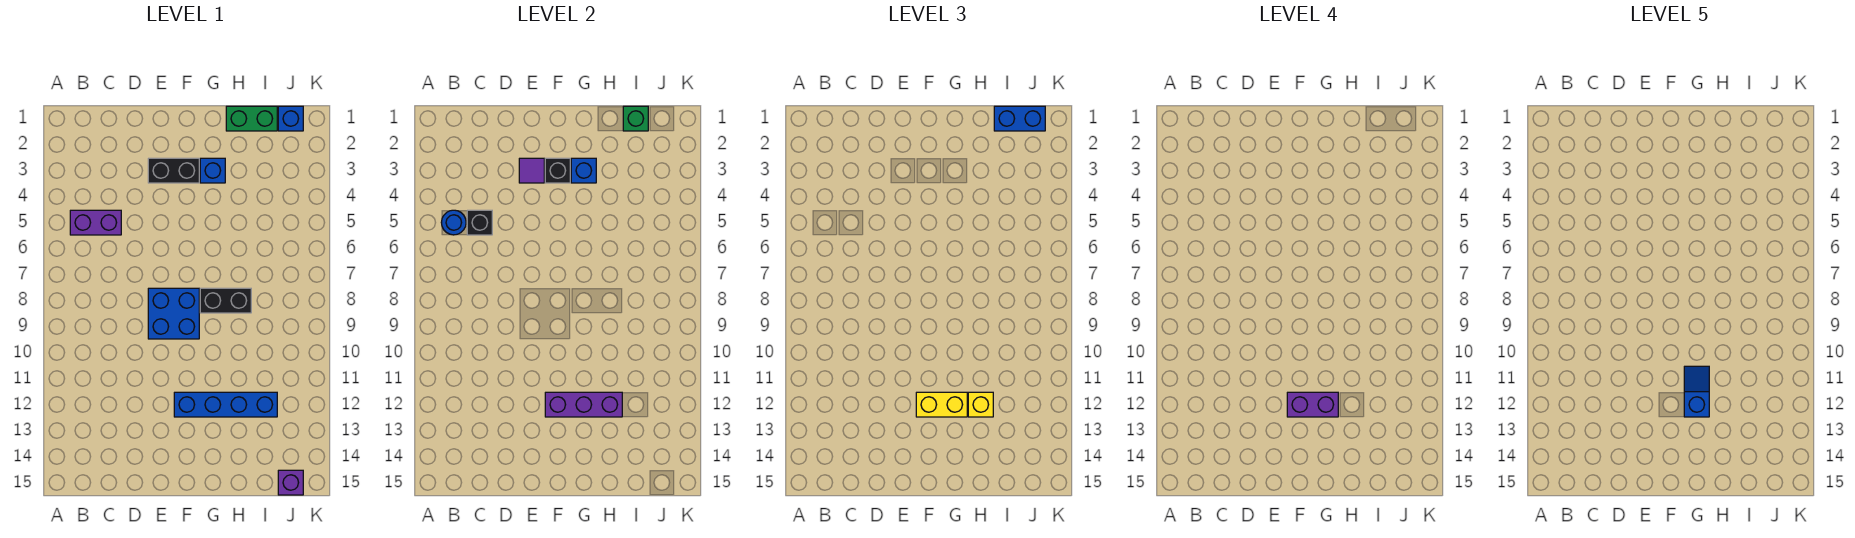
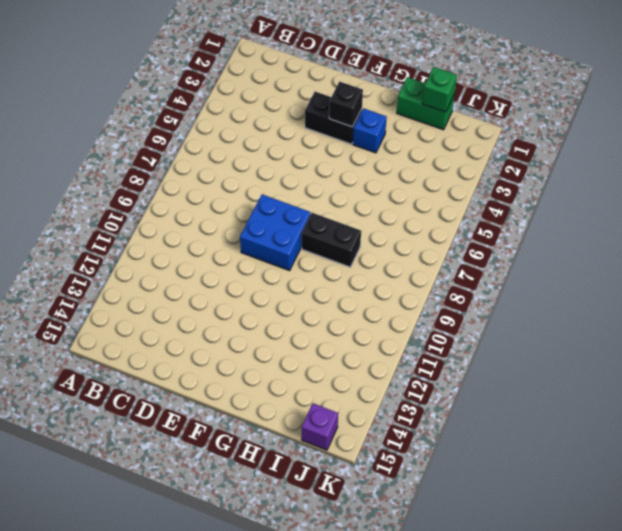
none -> purple 1x2 brick [70,210,121,235]
none -> blue 1x4 brick [174,392,277,417]
none -> blue 1x1 brick [278,106,303,131]

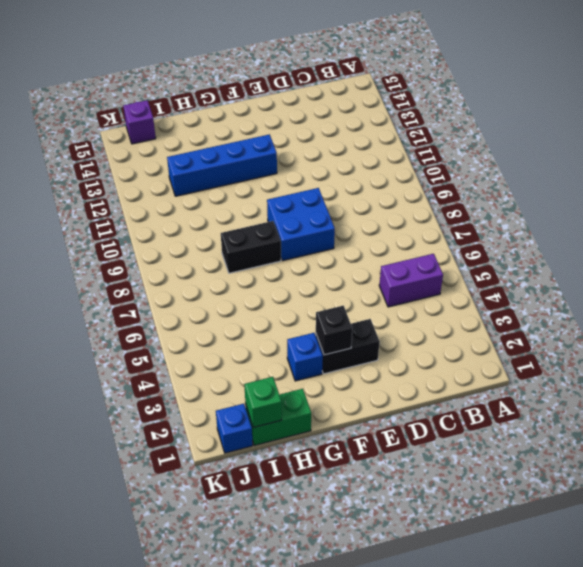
none -> blue 1x1 round brick [441,210,466,235]
none -> black 1x1 brick [467,210,492,235]
none -> purple 1x1 tile [519,158,544,183]

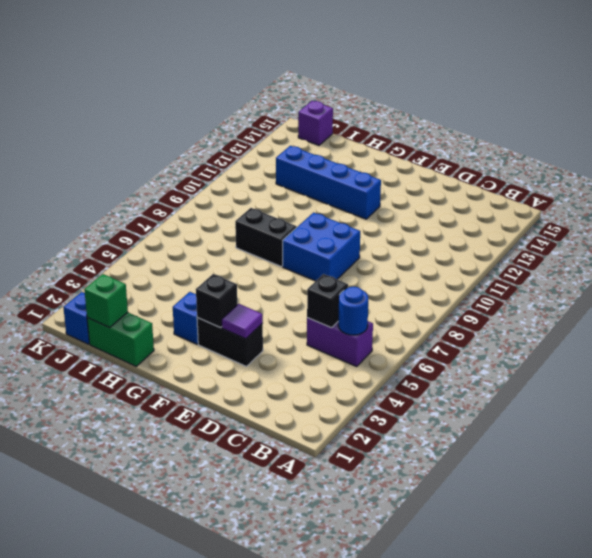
none -> purple 1x3 brick [545,392,622,417]
none -> blue 1x1 brick [571,158,596,183]
none -> yellow 1x2 brick [916,392,967,417]

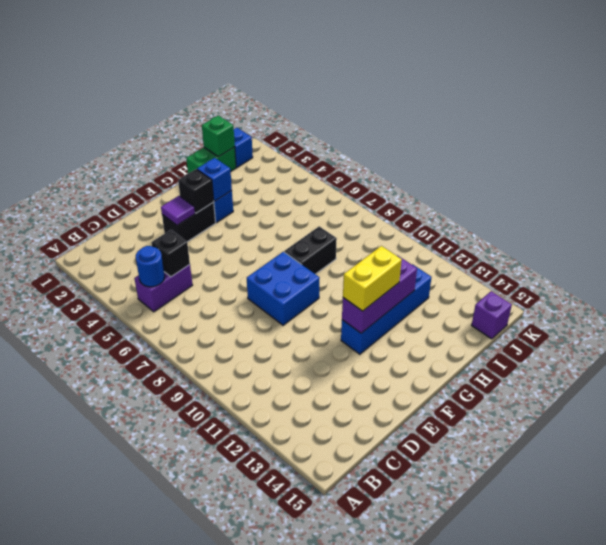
none -> yellow 1x1 brick [968,392,993,417]
none -> blue 1x2 brick [994,106,1045,131]
none -> purple 1x2 brick [1287,392,1338,417]

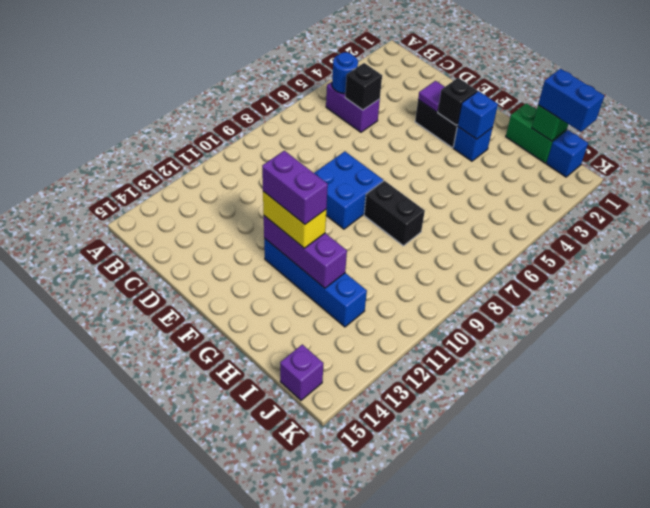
none -> yellow 1x1 brick [968,392,993,417]
none -> blue 1x2 slope [1684,366,1709,417]

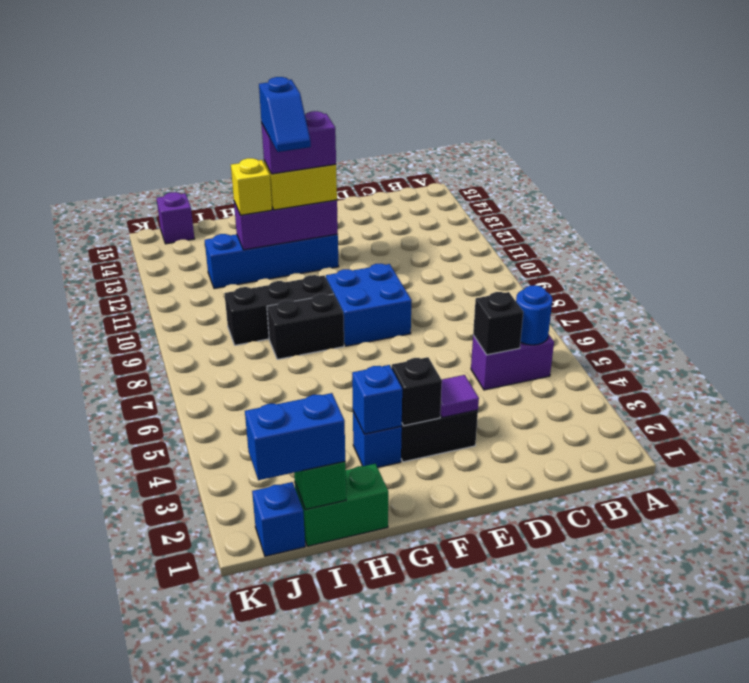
black 1x3 brick [224,275,333,345] -> none

